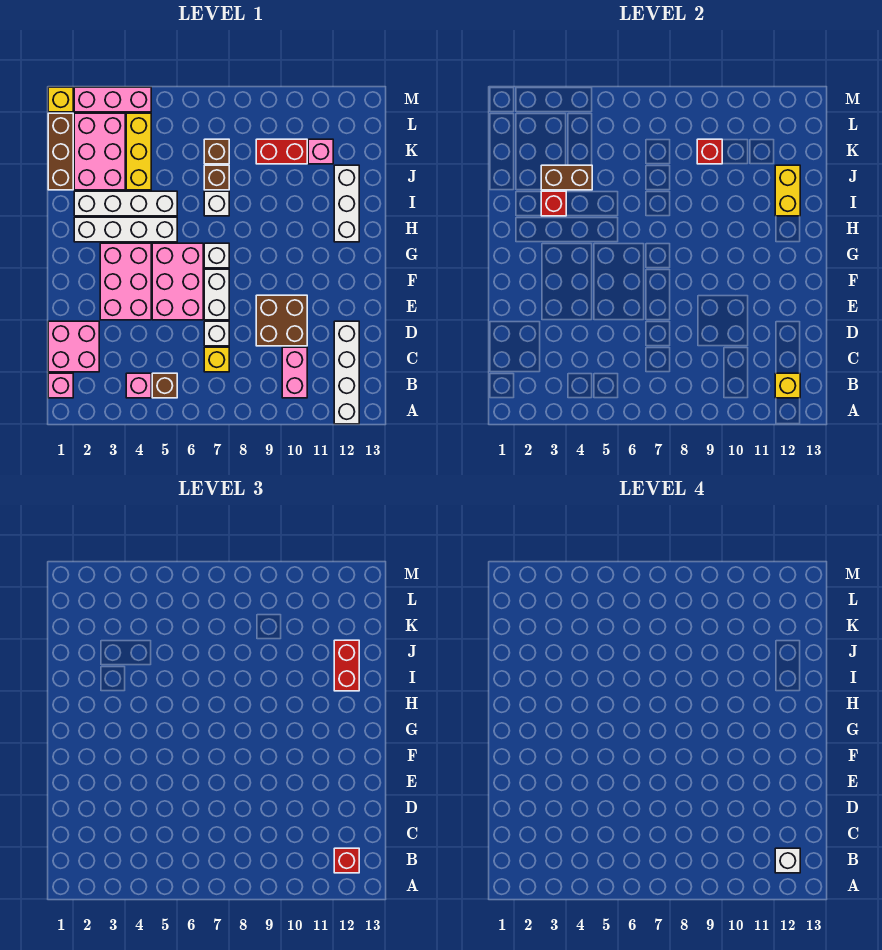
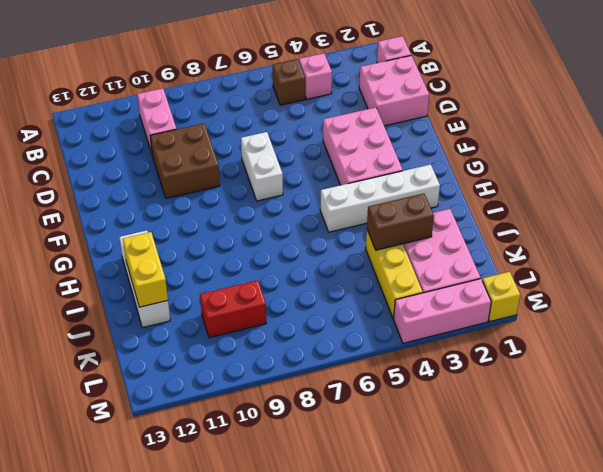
none -> white 1x4 brick [334,321,359,424]
none -> yellow 1x1 brick [204,347,229,372]
none -> white 1x1 brick [204,321,229,346]
none -> pink 2x3 brick [152,243,203,320]

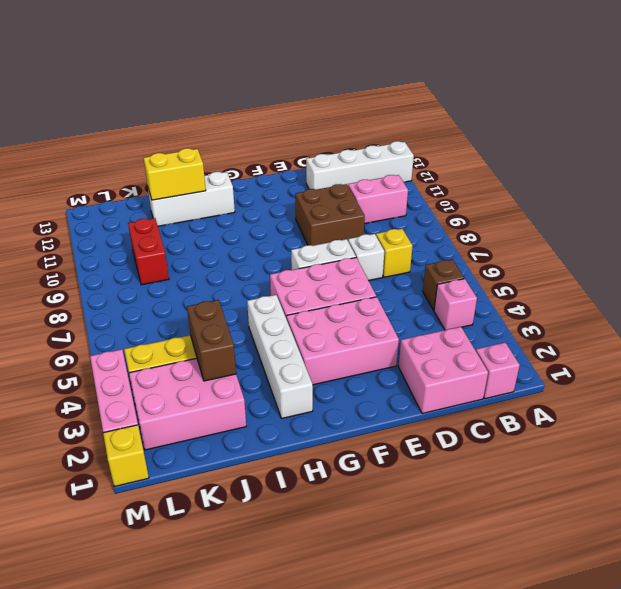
none -> white 1x1 brick [204,243,229,268]
none -> white 1x4 brick [74,191,177,216]
none -> white 1x1 brick [204,191,229,216]
none -> brown 1x3 brick [48,113,73,190]

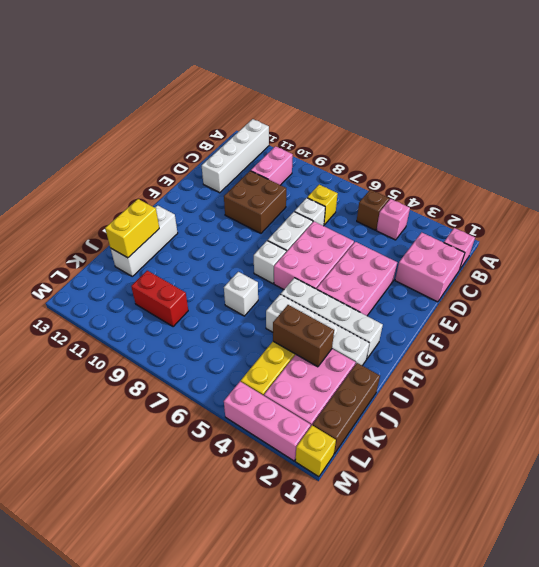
none -> brown 1x1 brick [204,165,229,190]
none -> brown 1x1 brick [204,139,229,164]
none -> pink 1x1 brick [308,139,333,164]
none -> yellow 1x1 brick [775,373,800,398]

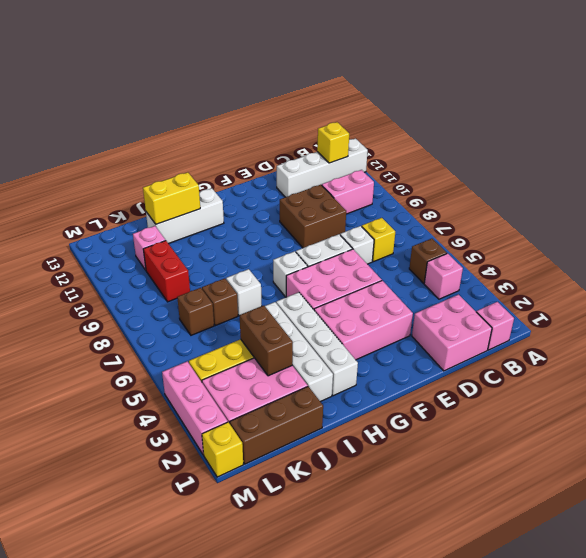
none -> red 1x1 brick [541,191,566,216]
none -> red 1x1 brick [697,139,722,164]
none -> red 1x1 brick [334,848,359,873]
none -> red 1x2 brick [334,640,359,691]

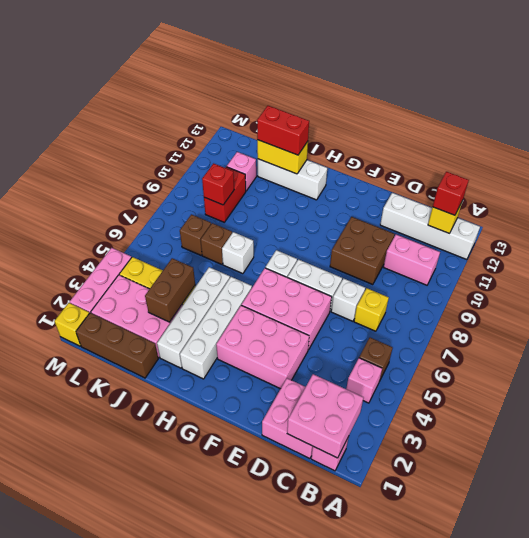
pink 2x2 brick [287,374,364,458] -> none
none -> red 1x1 brick [541,191,566,216]
none -> white 1x1 brick [775,848,800,873]

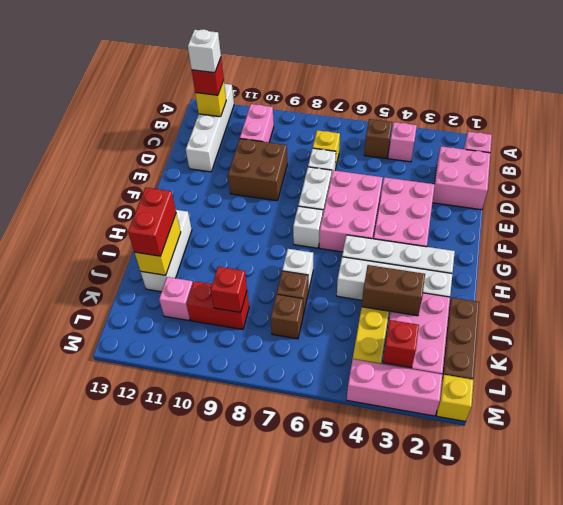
red 1x1 brick [383,320,419,368] -> red 1x1 brick moved to [541,191,566,216]

